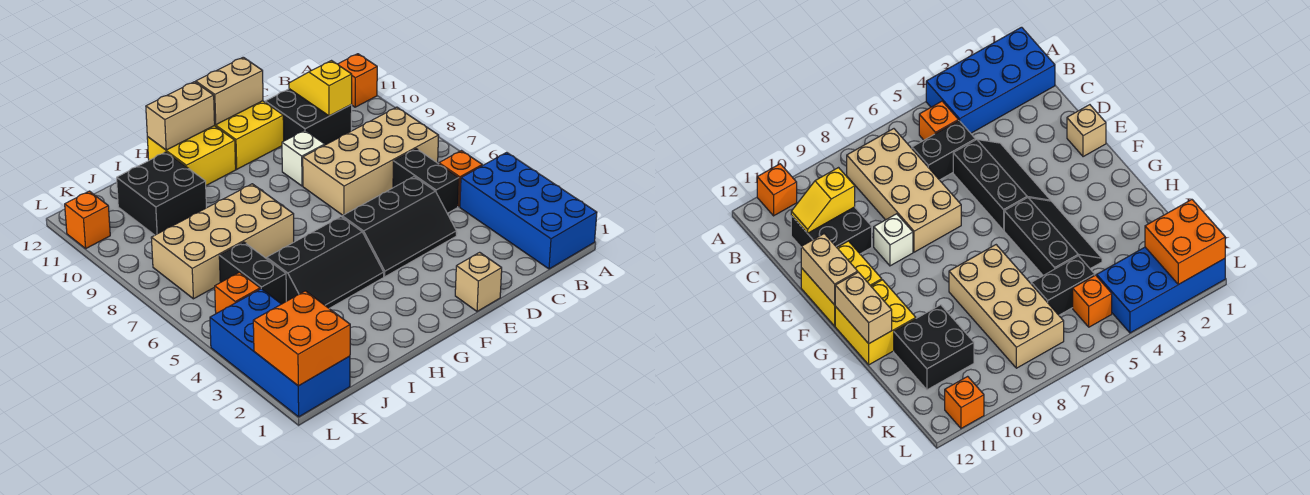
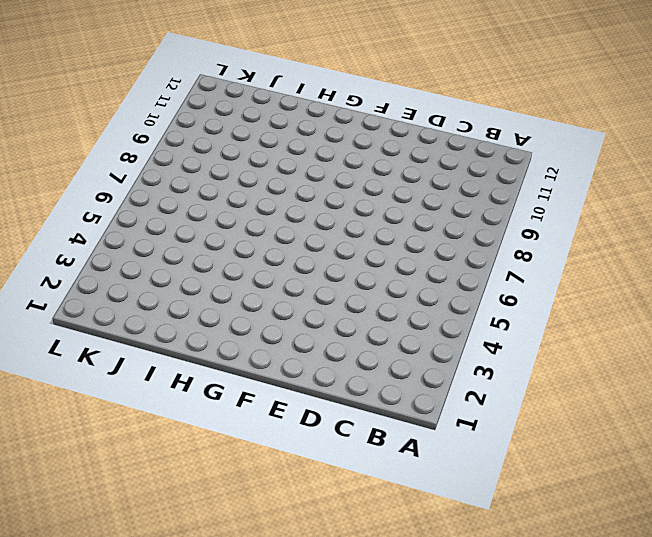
none -> blue 2x4 brick [460,152,597,269]
none -> orange 1x1 brick [338,54,377,107]
none -> orange 1x1 brick [439,151,482,207]

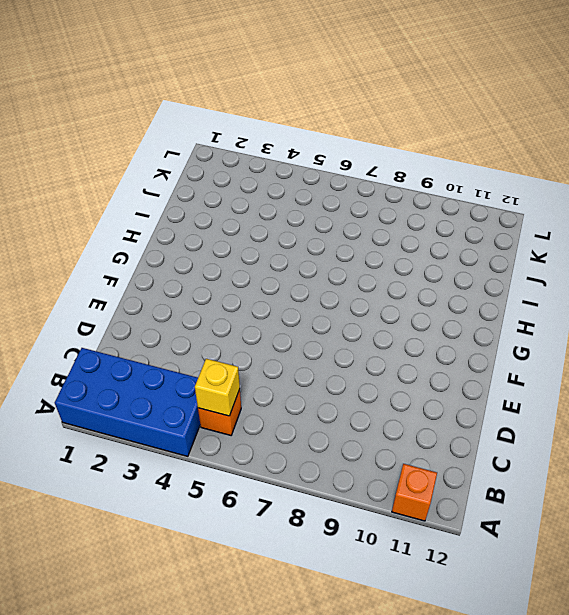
yellow 1x1 brick [195,359,240,416] -> none
none -> tan 2x4 brick [303,107,439,215]
none -> black 1x2 brick [393,149,459,213]
none -> black 2x2 brick [265,89,352,145]

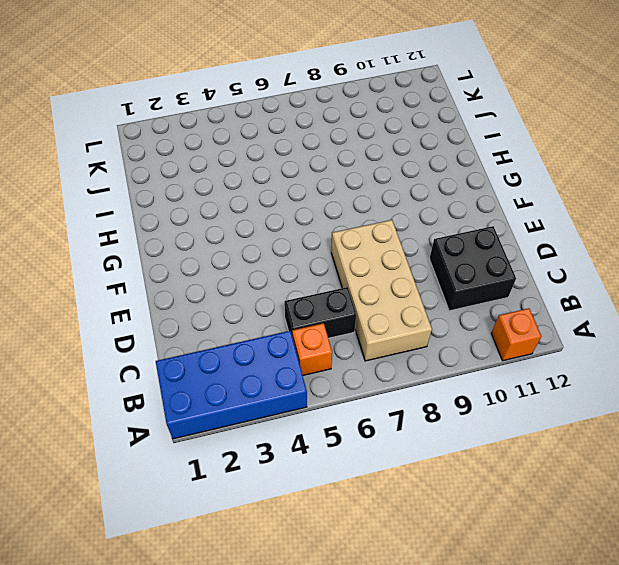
none -> black 2x3 slope [342,177,456,277]
none -> tan 1x1 brick [455,252,502,311]
none -> white 1x1 brick [282,130,325,186]

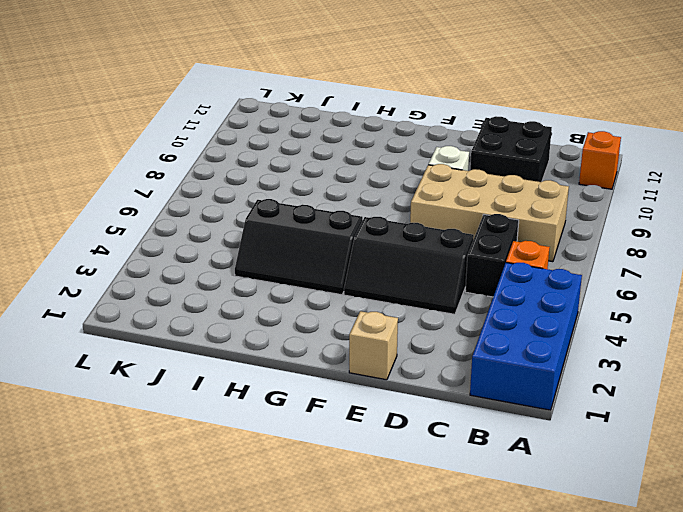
none -> yellow 2x2 brick [215,101,284,169]
none -> yellow 2x2 brick [147,126,236,185]
none -> tan 2x4 brick [151,184,294,299]

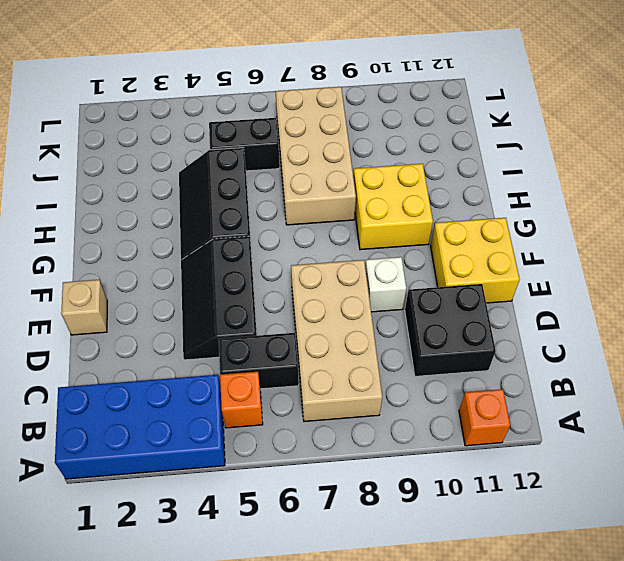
yellow 2x2 brick [353,164,433,250] -> yellow 2x2 brick moved to [147,126,236,185]
none -> black 2x2 brick [117,152,206,235]
none -> blue 2x4 brick [210,289,350,417]
none -> orange 1x1 brick [215,272,260,314]

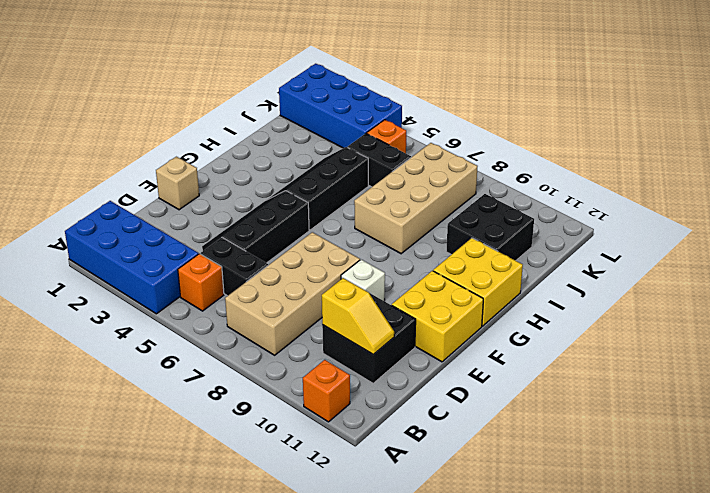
none -> orange 1x1 brick [65,191,110,248]
none -> tan 1x2 brick [196,57,263,125]
none -> tan 1x2 brick [146,82,215,150]

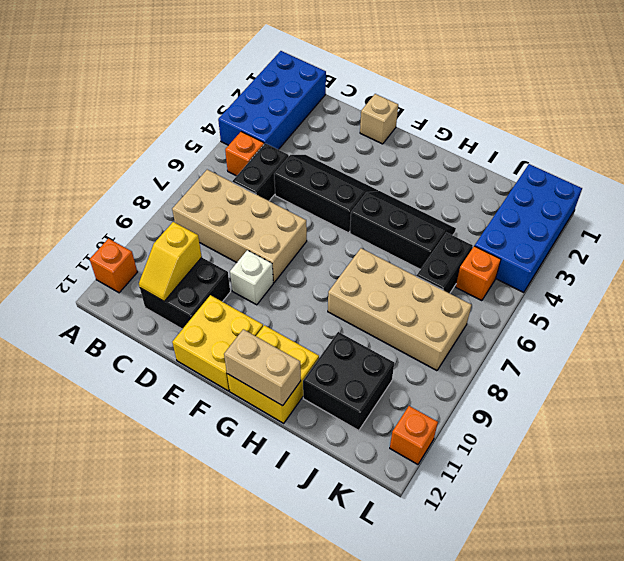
none -> tan 1x2 brick [196,57,263,125]
none -> orange 2x2 brick [253,291,350,386]

